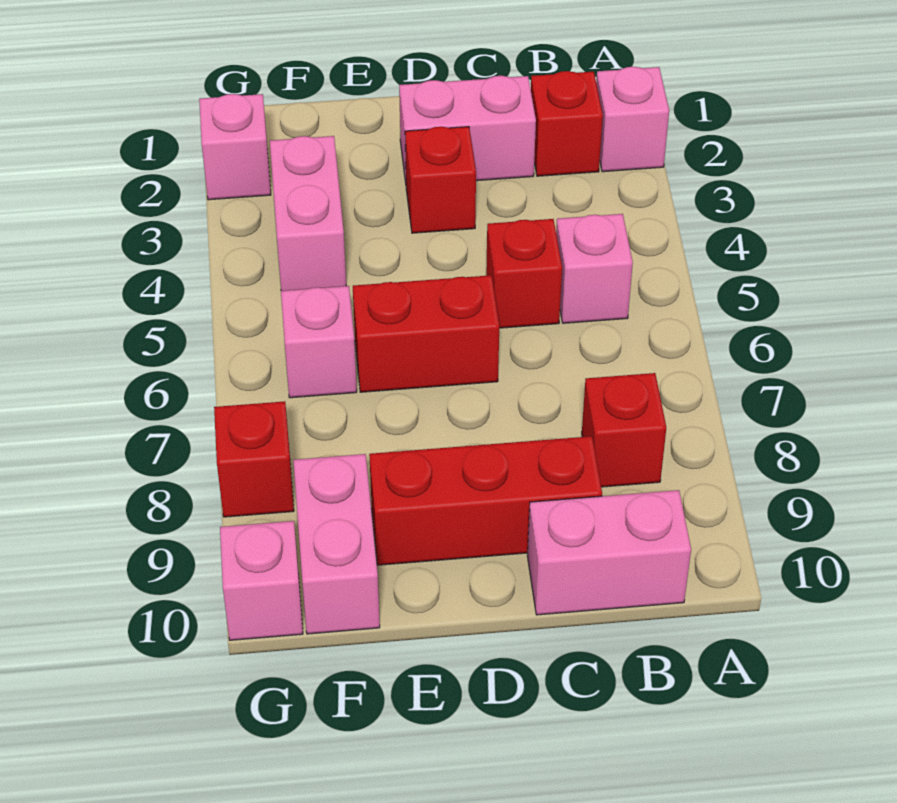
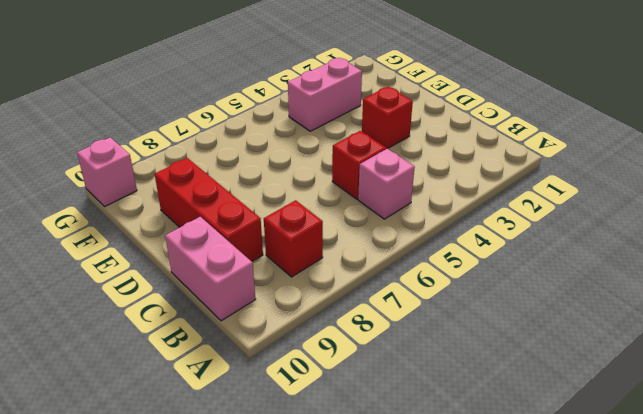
none -> pink 1x1 brick [596,67,669,172]
none -> red 1x1 brick [531,71,603,176]
none -> pink 1x2 brick [399,76,536,182]

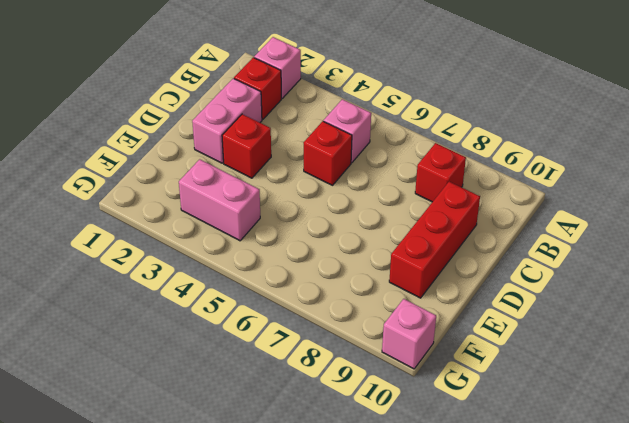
none -> pink 1x2 brick [527,490,691,615]
none -> red 1x2 brick [353,275,499,392]
none -> pink 1x1 brick [281,286,357,398]

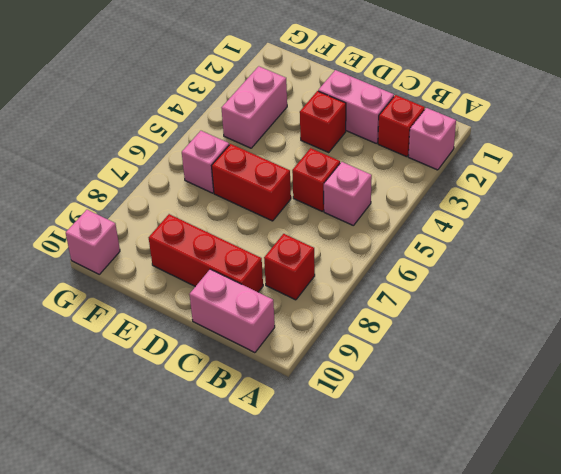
none -> pink 1x2 brick [293,454,380,634]
none -> pink 1x1 brick [199,94,271,200]
none -> red 1x1 brick [214,401,294,517]

